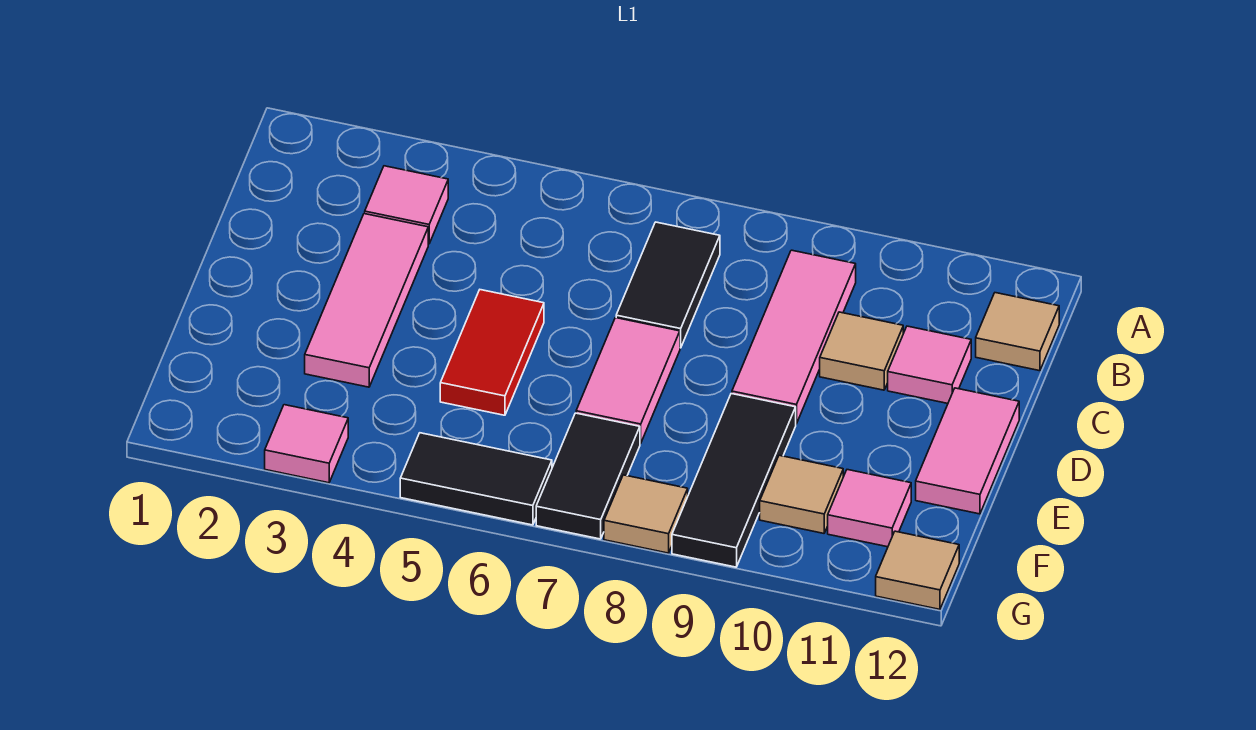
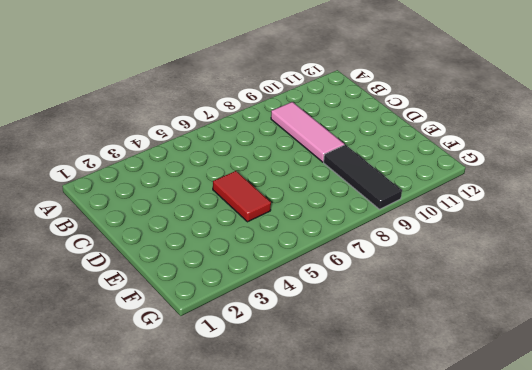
none -> pink 1x1 tile [365,166,448,244]
none -> black 1x2 tile [616,222,720,348]
none -> tan 1x1 tile [976,293,1059,371]

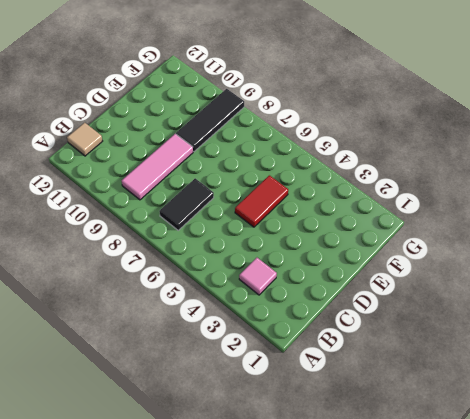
none -> pink 1x3 tile [305,214,428,387]
none -> tan 1x1 tile [820,312,903,390]
none -> pink 1x1 tile [888,326,971,403]

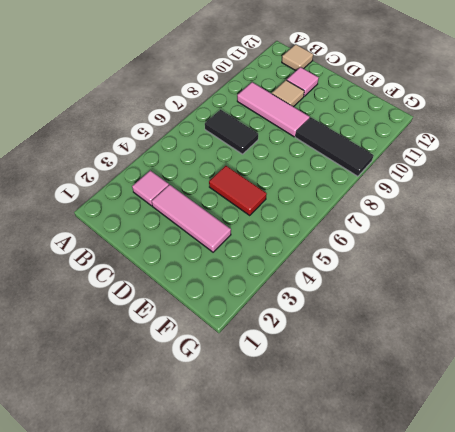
none -> pink 1x2 tile [576,318,680,444]
none -> pink 1x2 tile [916,388,1019,514]
none -> black 1x2 tile [536,413,640,539]

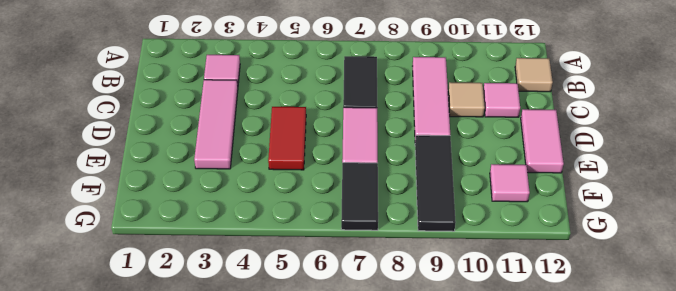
none -> tan 1x1 tile [760,455,843,533]
none -> pink 1x1 tile [265,405,348,483]
none -> black 1x2 tile [400,433,552,525]

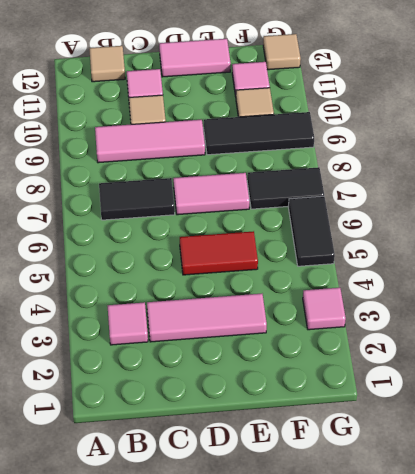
none -> tan 1x1 tile [604,475,688,553]

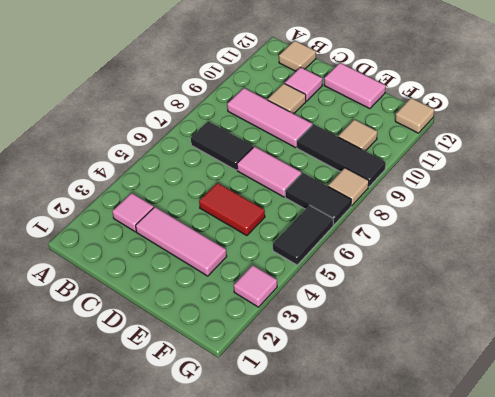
none -> pink 1x1 tile [828,470,911,547]

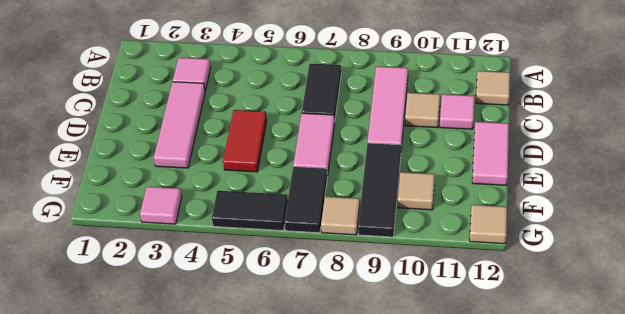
none -> pink 1x1 tile [828,470,911,547]

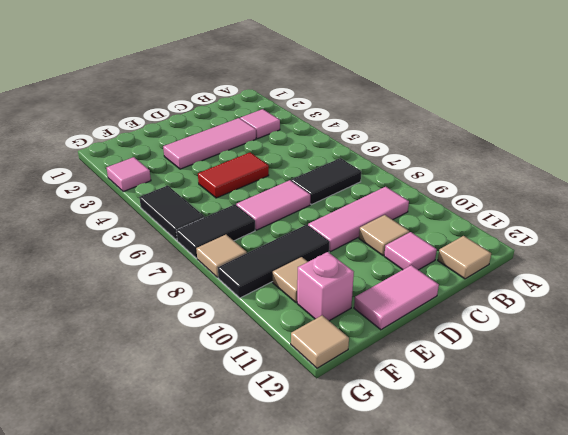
pink 1x1 brick [297,252,354,321] -> pink 1x1 tile [828,470,911,547]

